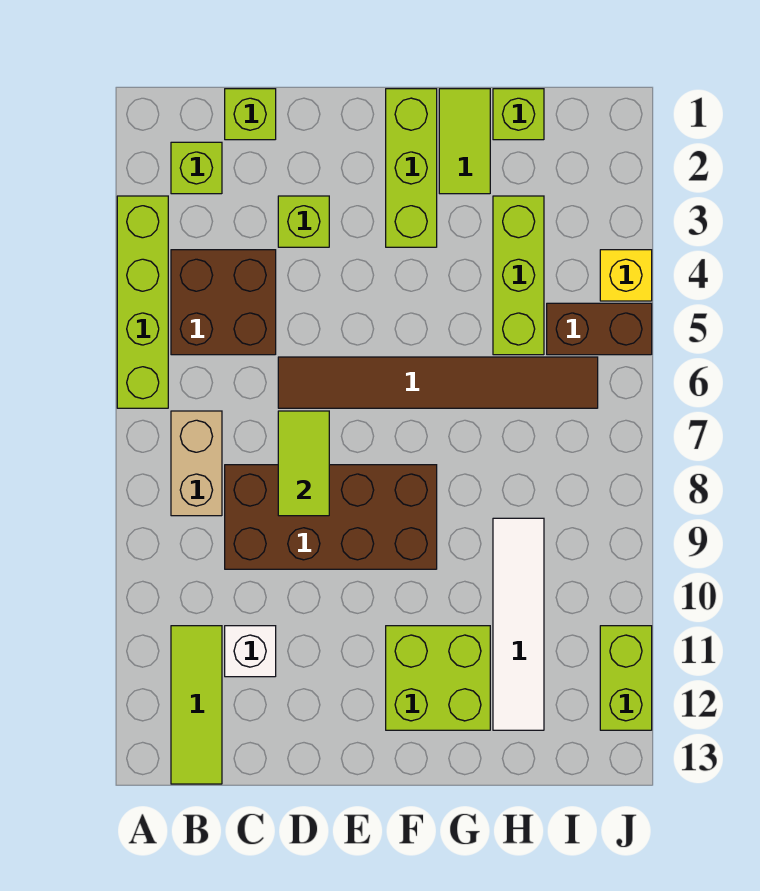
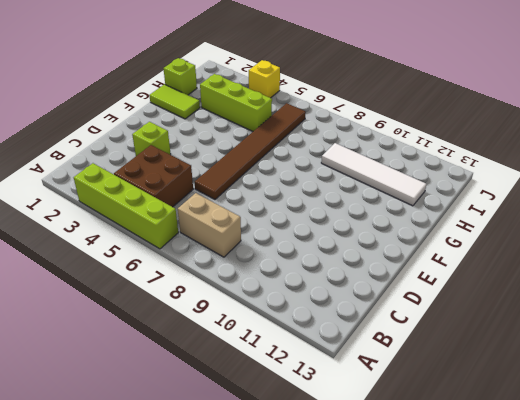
none -> lime 1x1 brick [171,142,222,194]
none -> lime 1x3 tile [171,626,222,784]
none -> lime 1x1 brick [225,89,276,140]

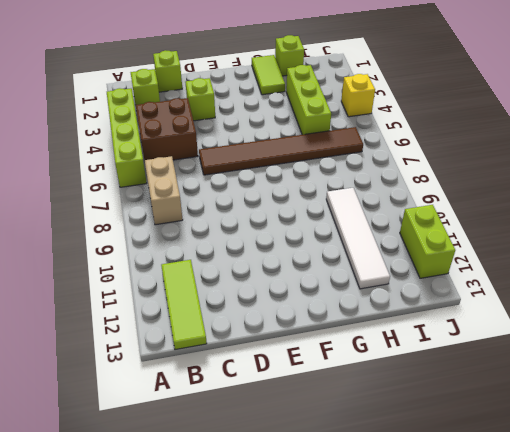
none -> brown 2x4 brick [225,465,437,569]
none -> white 1x1 brick [225,626,276,677]
none -> lime 1x3 brick [386,89,437,247]

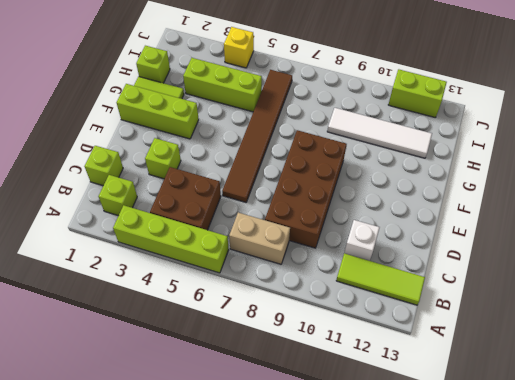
none -> lime 2x2 brick [386,626,490,730]
none -> brown 1x2 brick [547,303,652,355]
none -> lime 1x2 tile [278,411,329,516]

